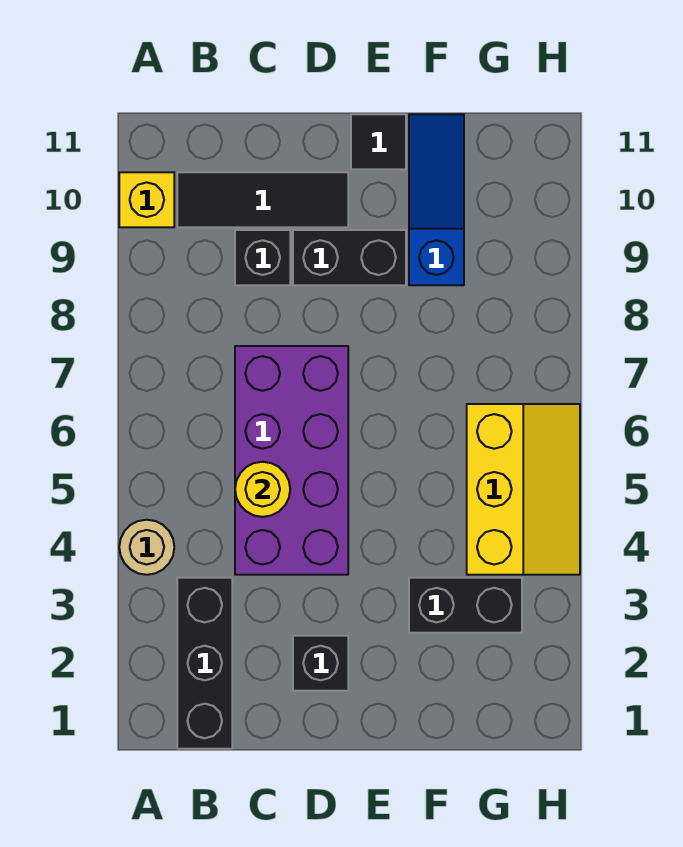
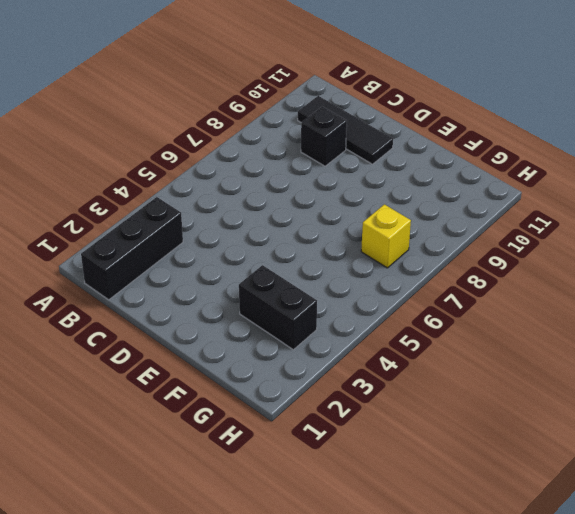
yellow 1x1 brick [361,204,411,268] -> yellow 1x1 brick moved to [119,172,174,227]
none -> tan 1x1 round brick [119,520,174,575]
none -> purple 2x4 brick [235,346,348,575]
none -> black 1x1 brick [293,636,348,691]

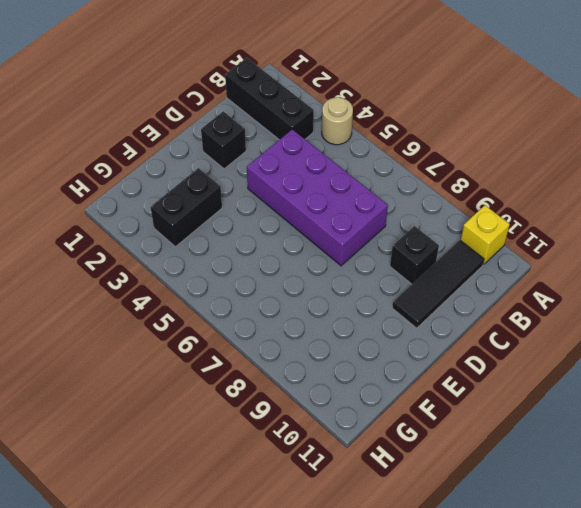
none -> black 1x2 brick [293,230,406,285]
none -> black 1x1 tile [351,114,406,169]
none -> blue 1x3 slope [409,114,464,285]

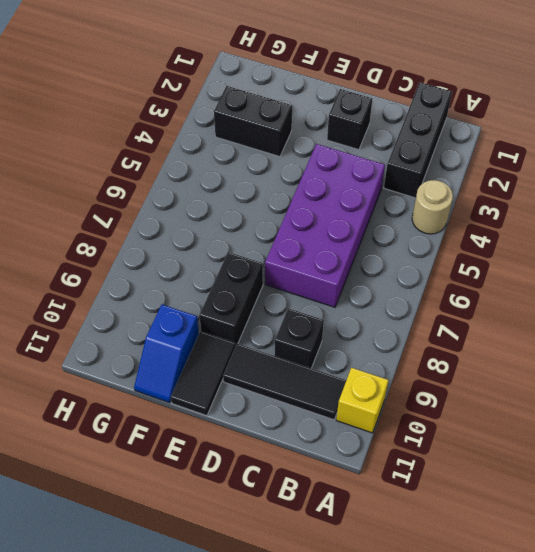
black 1x2 brick [199,252,263,346] -> black 1x2 brick turned to [293,230,406,285]
black 1x2 tile [171,331,235,416] -> black 1x1 tile [351,114,406,169]
blue 1x2 slope [134,305,199,403] -> blue 1x3 slope [409,114,464,285]
none -> yellow 2x3 slope [467,404,580,575]
none -> yellow 1x1 round brick [235,462,290,517]

